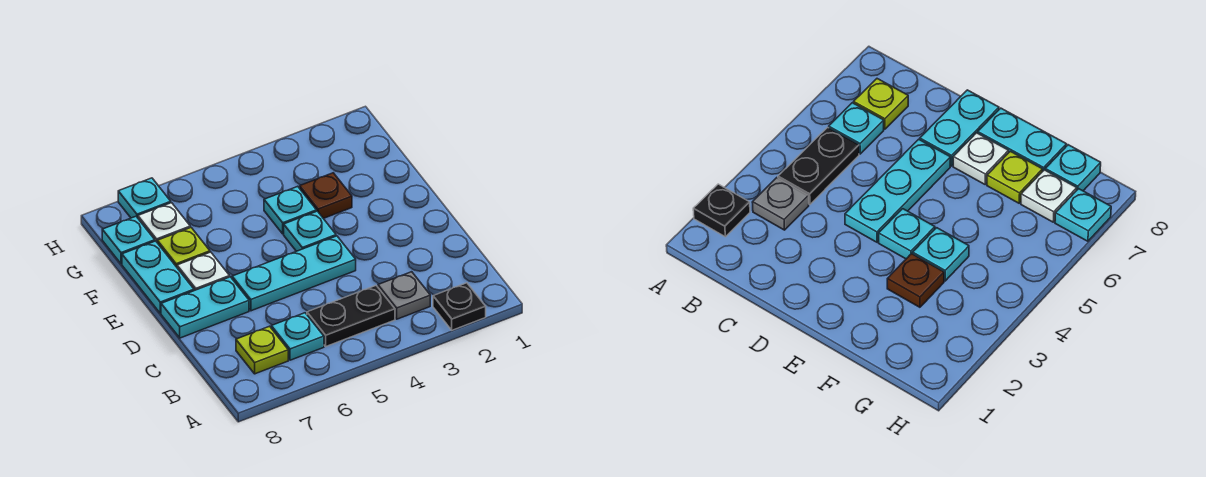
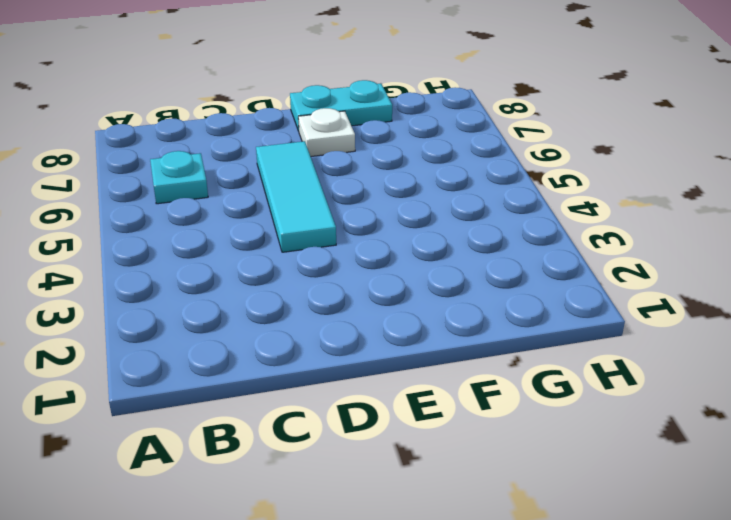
cyan 1x3 tile [256,141,336,252] -> cyan 1x3 plate [232,236,356,311]
none -> black 1x1 plate [433,283,486,330]
none -> grey 1x1 plate [378,272,430,319]
none -> black 1x2 plate [307,286,395,346]

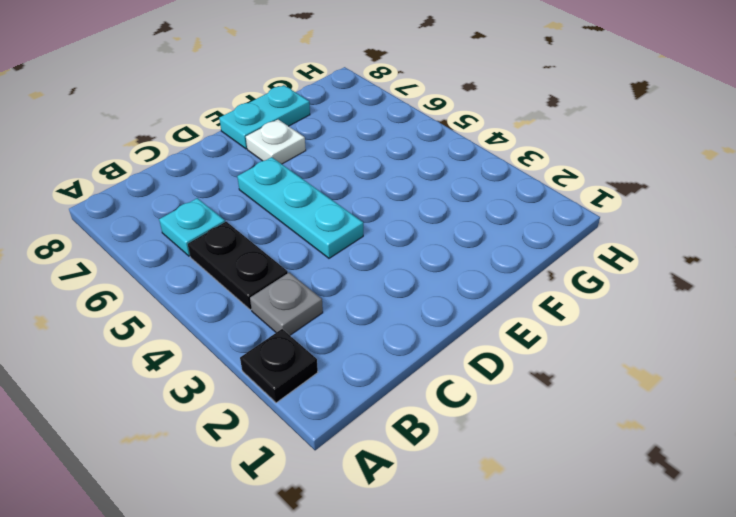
none -> lime 1x1 plate [236,326,288,374]
none -> cyan 1x2 plate [161,277,249,338]
none -> cyan 1x1 plate [284,211,336,251]

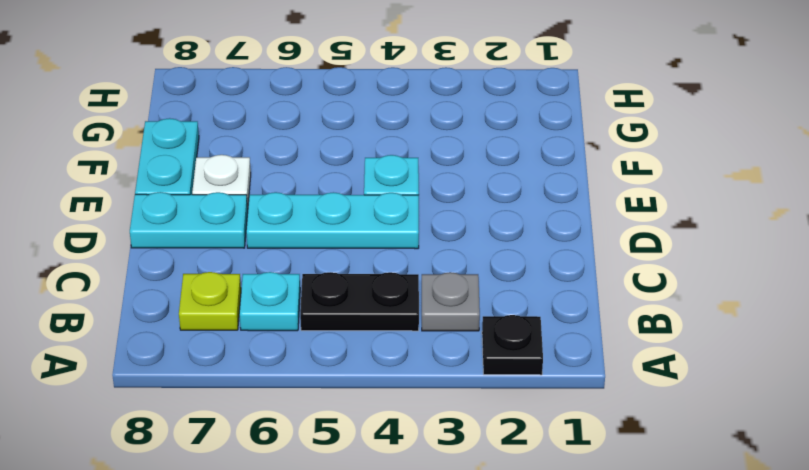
none -> brown 1x1 plate [300,173,352,219]
none -> cyan 1x1 plate [264,186,317,234]
none -> lime 1x1 plate [157,227,210,267]

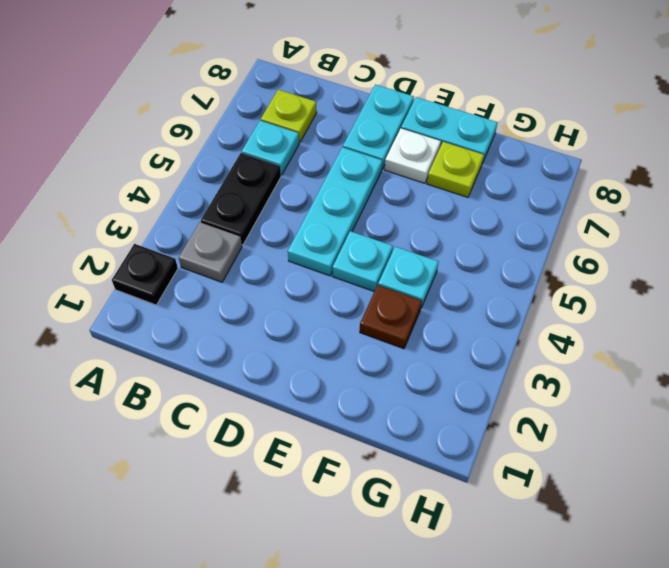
none -> white 1x1 plate [138,203,190,242]
none -> cyan 1x1 plate [102,216,155,264]
none -> cyan 1x1 plate [118,178,171,218]

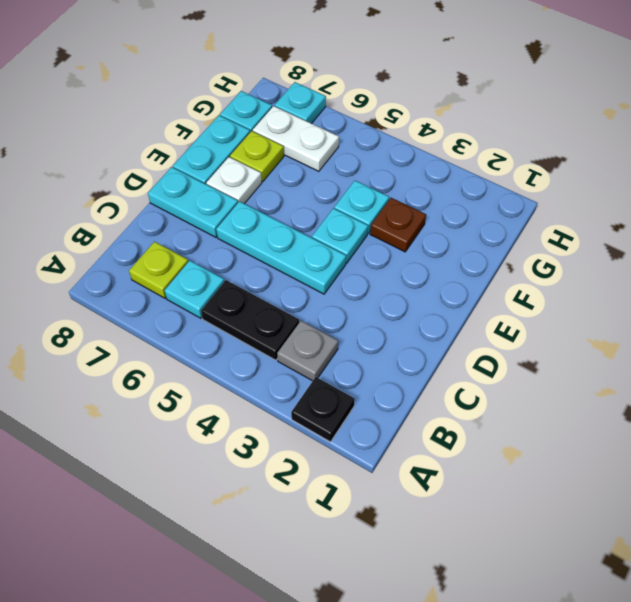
white 1x2 plate [253,106,339,171] -> white 1x1 plate [138,203,190,242]

